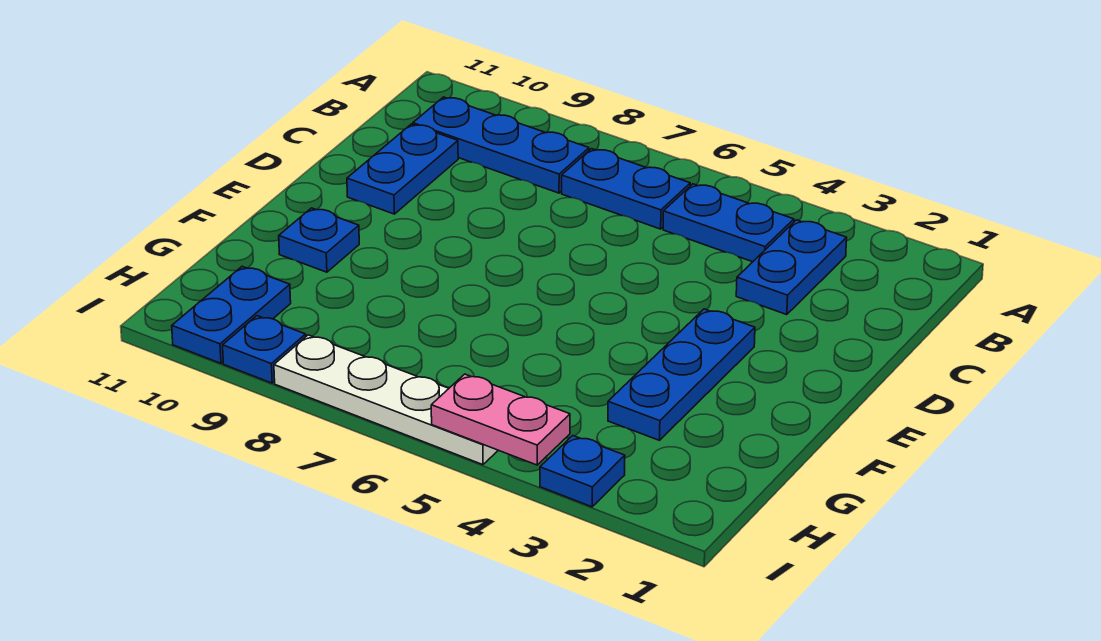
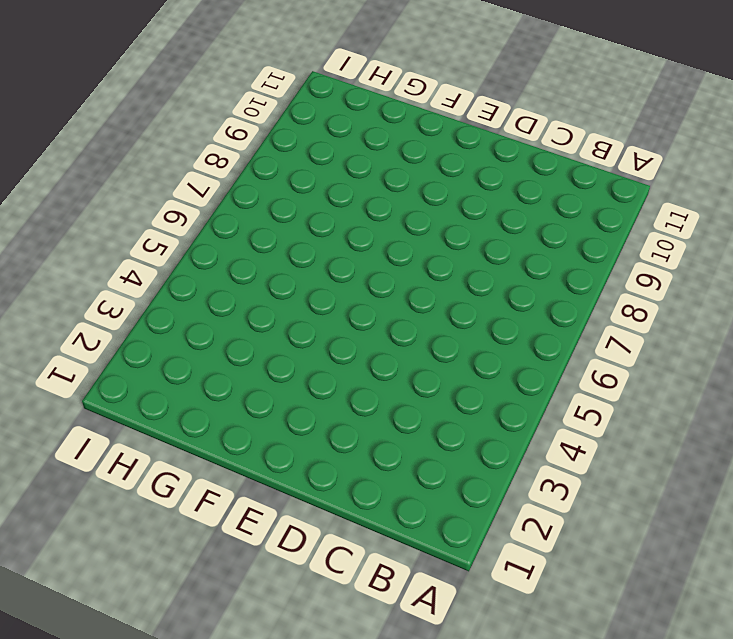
none -> blue 1x2 plate [736,220,847,315]
none -> blue 1x2 plate [663,184,794,262]
none -> blue 1x2 plate [562,149,690,229]

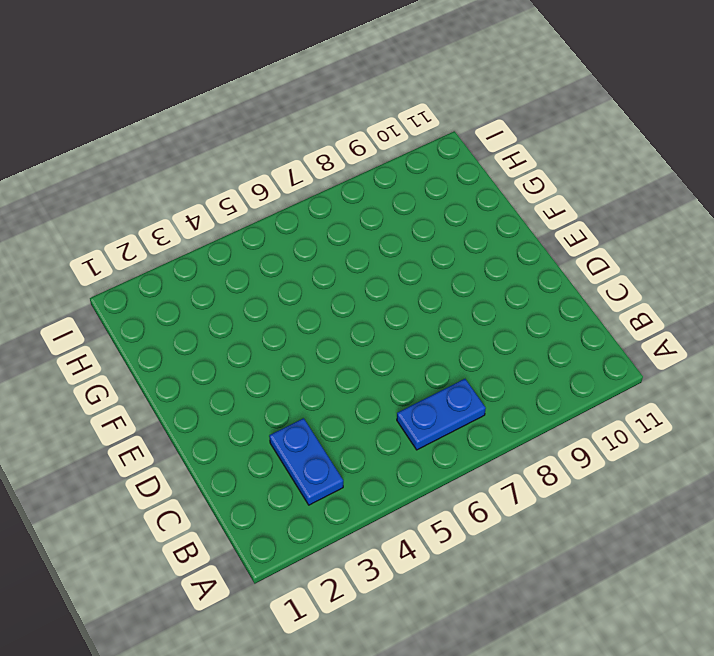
none -> blue 1x2 plate [663,184,794,262]
none -> blue 1x3 plate [413,97,589,193]
none -> blue 1x2 plate [347,124,458,214]

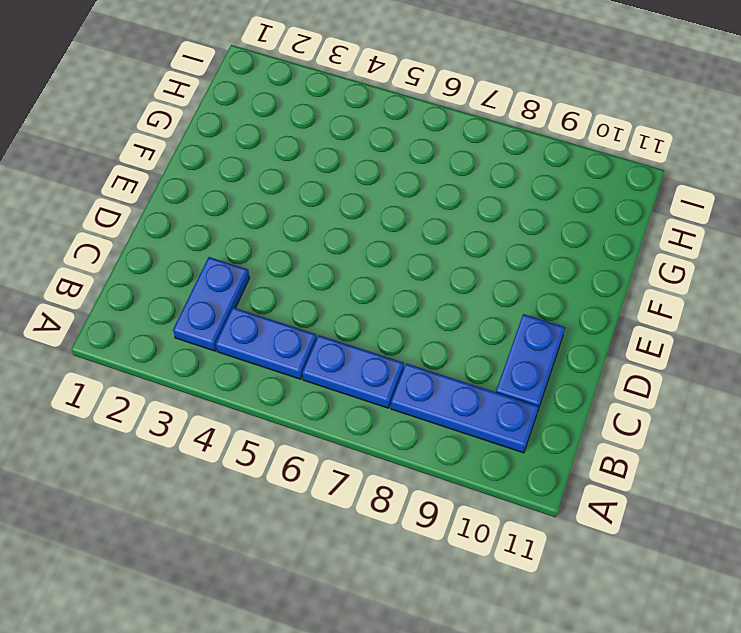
none -> blue 1x3 plate [608,309,755,440]
none -> blue 1x1 plate [279,208,359,272]
none -> blue 1x2 plate [172,267,291,363]

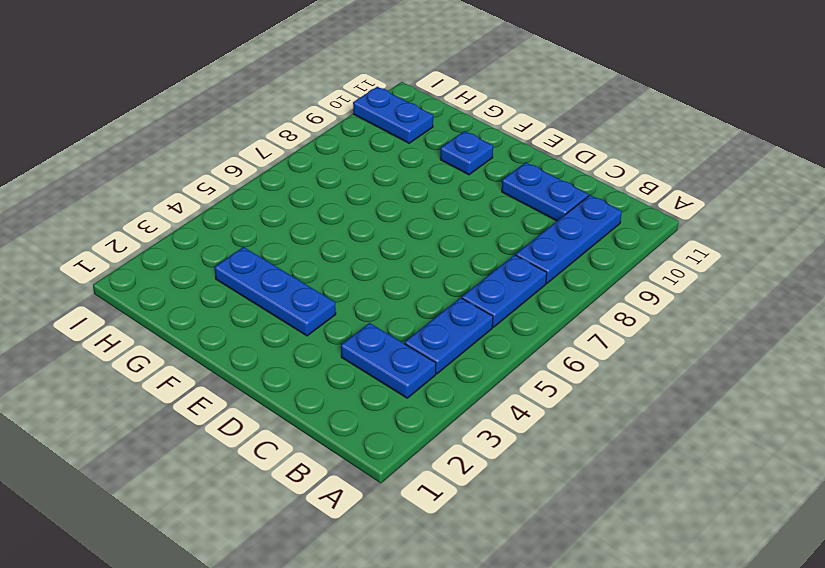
none -> blue 1x1 plate [540,436,625,507]
none -> white 1x4 plate [274,335,498,465]
none -> blue 1x1 plate [223,316,306,383]

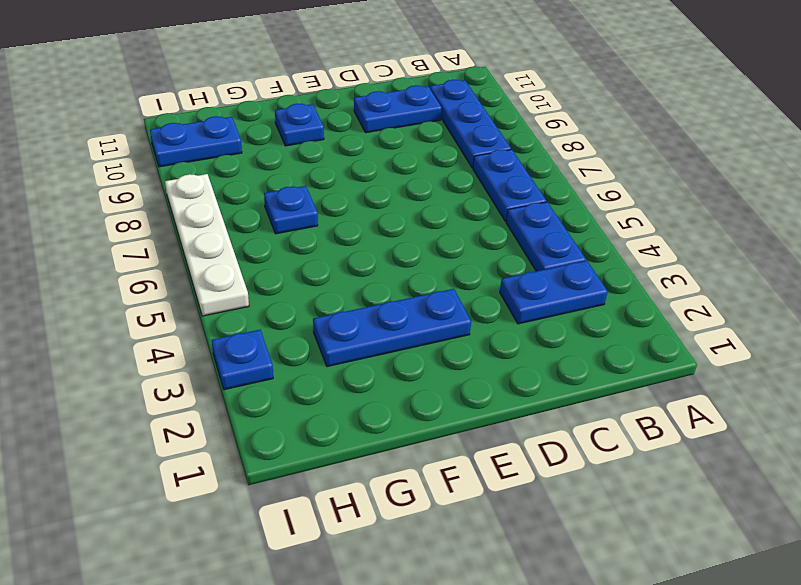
blue 1x1 plate [264,186,318,234] -> blue 1x1 plate moved to [223,316,306,383]
none -> pink 1x2 plate [431,374,570,465]

